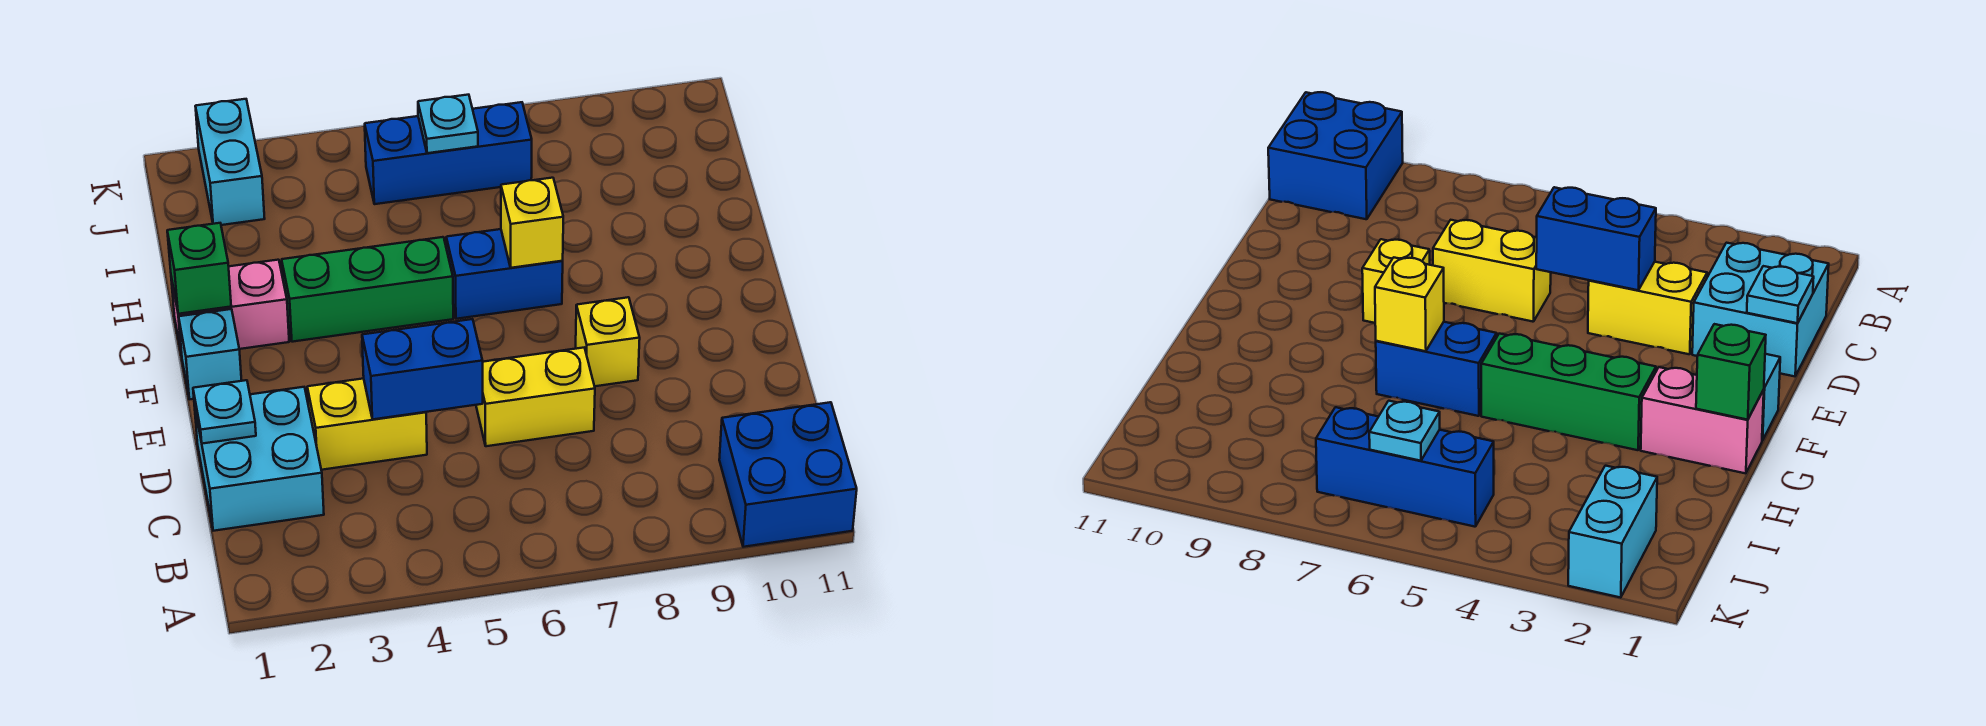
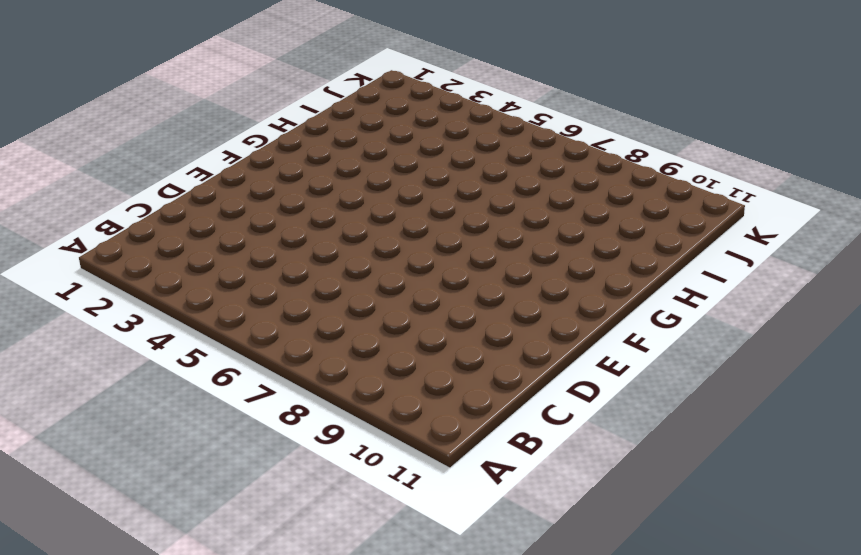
none -> blue 2x2 brick [719,402,857,547]
none -> cyan 2x2 brick [194,387,324,531]
none -> yellow 1x2 brick [307,378,427,470]

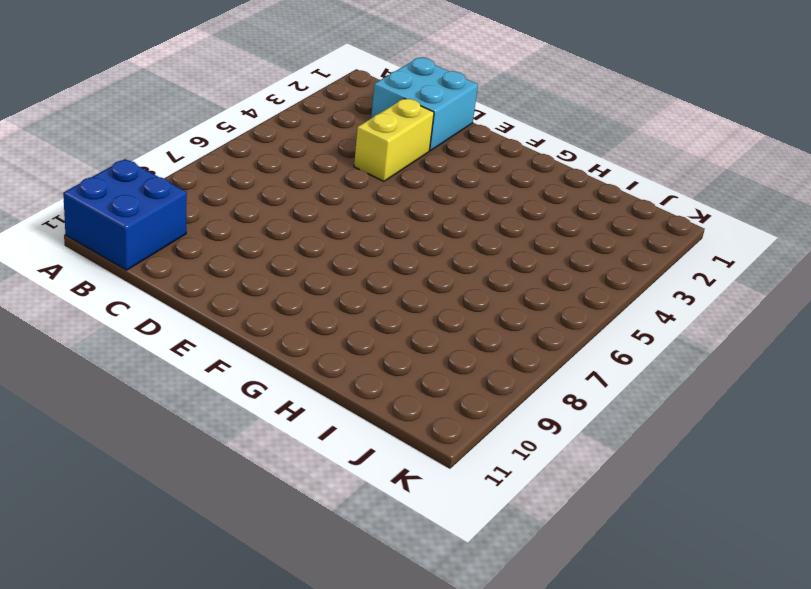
none -> yellow 1x2 brick [476,348,595,446]
none -> yellow 1x1 brick [576,297,640,386]
none -> cyan 1x1 brick [179,309,242,399]

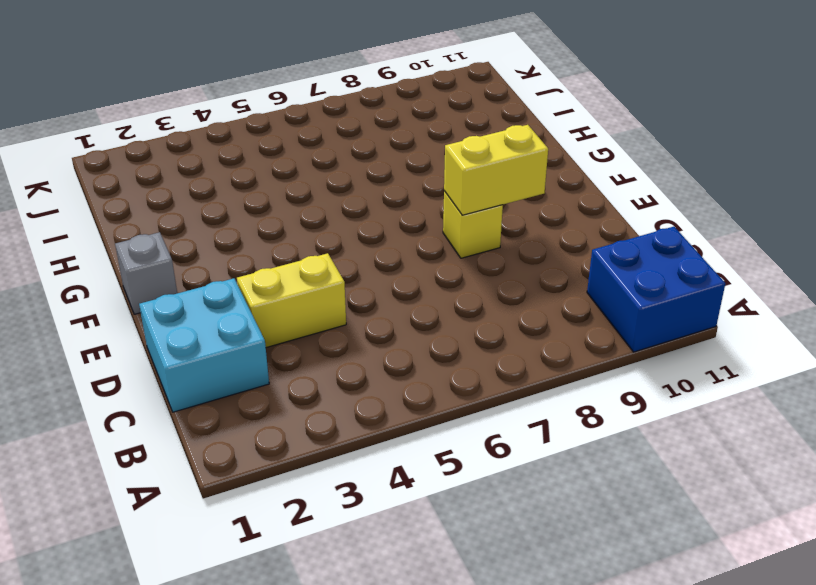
yellow 1x2 brick [444,125,548,215] -> yellow 1x2 brick moved to [476,348,595,446]
grey 1x1 brick [115,232,177,314] -> cyan 1x1 brick [179,309,242,399]
none -> pink 1x2 brick [171,260,289,354]
none -> green 1x3 brick [282,237,453,342]
none -> blue 1x2 brick [446,229,563,319]

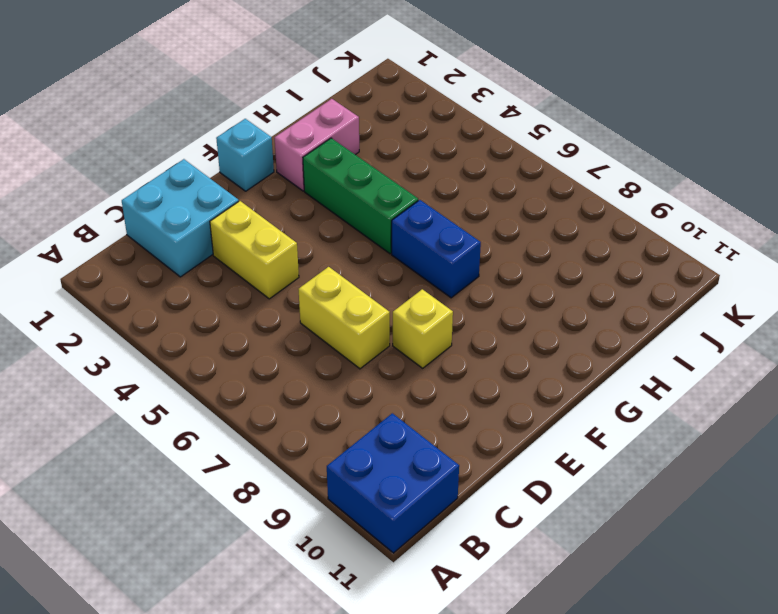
pink 1x2 brick [275,99,359,191] -> pink 1x2 brick turned to [171,260,289,354]
none -> cyan 1x2 brick [195,99,265,225]
none -> blue 1x3 brick [365,102,532,204]
none -> cyan 1x1 plate [193,380,256,444]

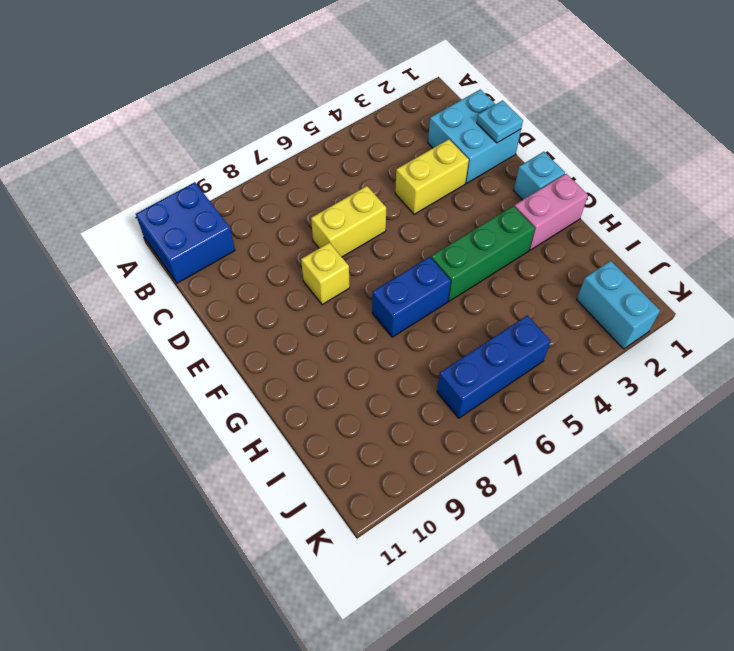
none -> blue 1x2 brick [362,319,483,419]
none -> green 1x1 brick [167,223,231,314]
none -> yellow 1x1 brick [501,178,563,268]

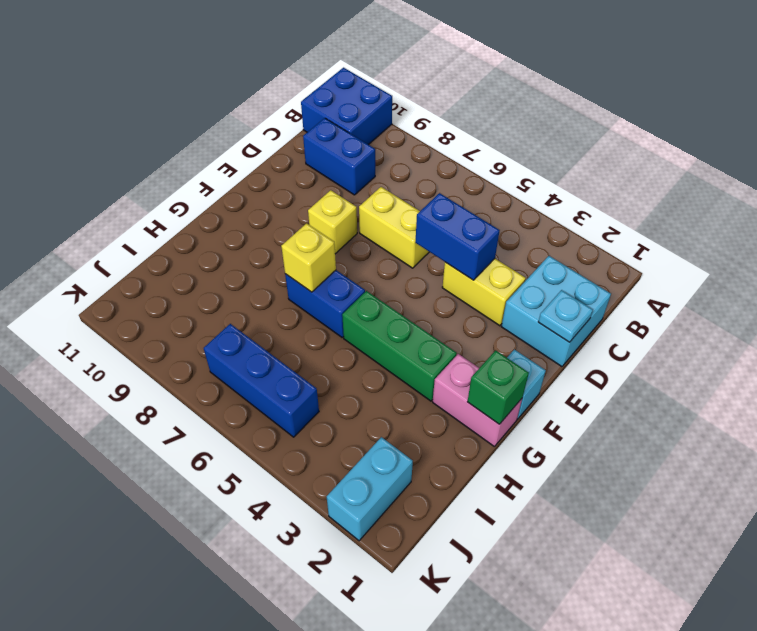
blue 1x2 brick [303,118,375,195] -> none
none -> cyan 1x1 plate [418,95,478,153]

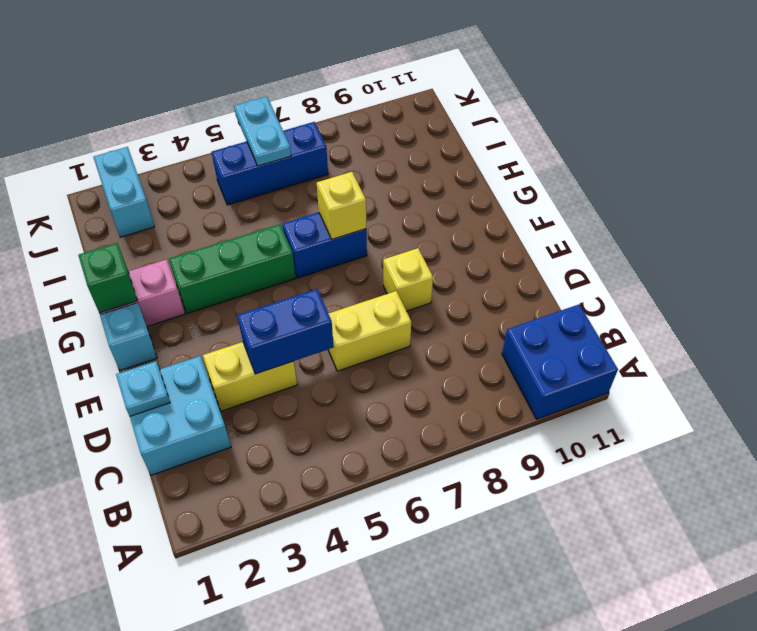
cyan 1x2 plate [234,96,291,166] -> cyan 1x1 plate [418,95,478,153]

